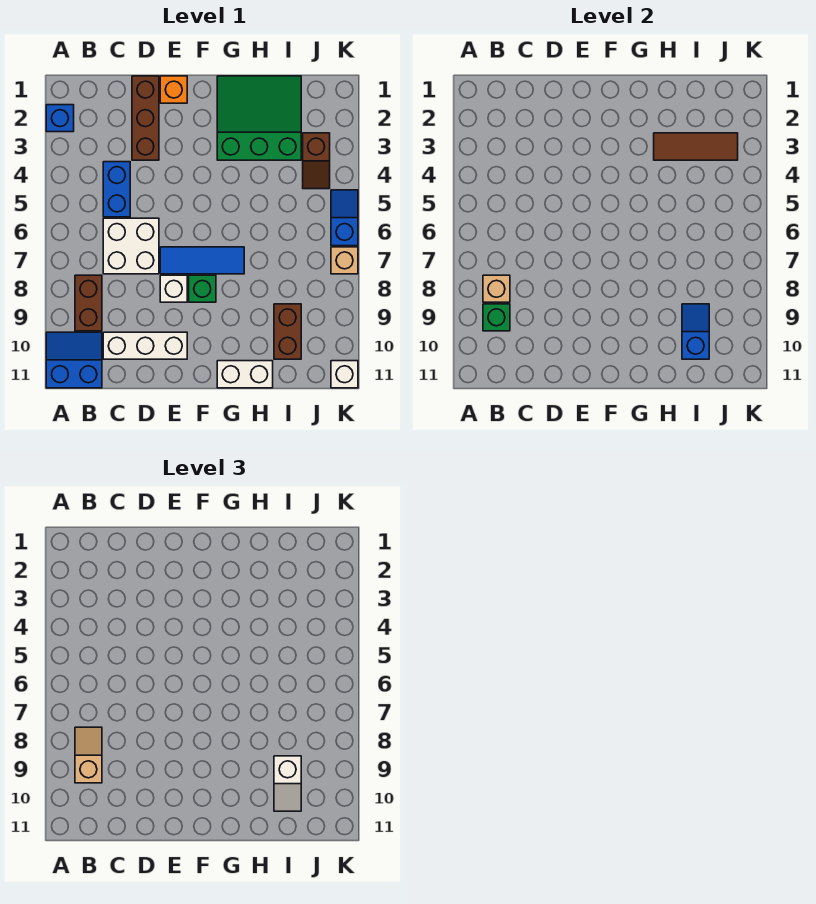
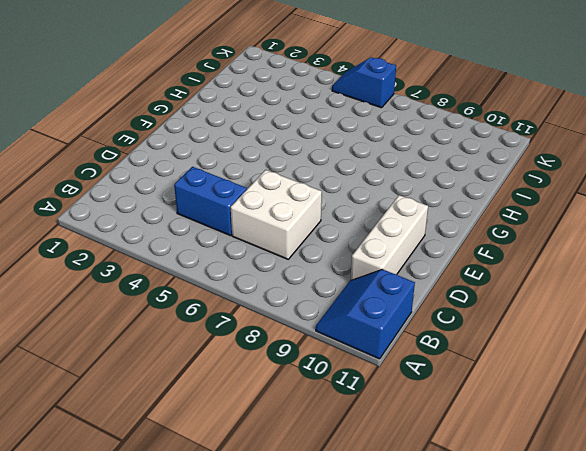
none -> blue 1x1 brick [46,105,74,132]
none -> brown 1x2 brick [75,275,102,331]
none -> brown 1x3 brick [132,76,159,160]

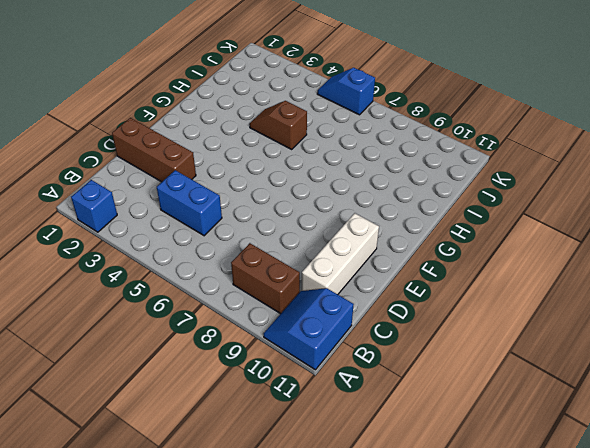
brown 1x2 slope [249,101,307,149] -> brown 1x2 slope turned to [303,133,330,189]
none -> white 2x2 brick [103,218,159,274]
none -> orange 1x1 brick [160,76,187,103]
none -> blue 1x3 tile [160,247,244,274]

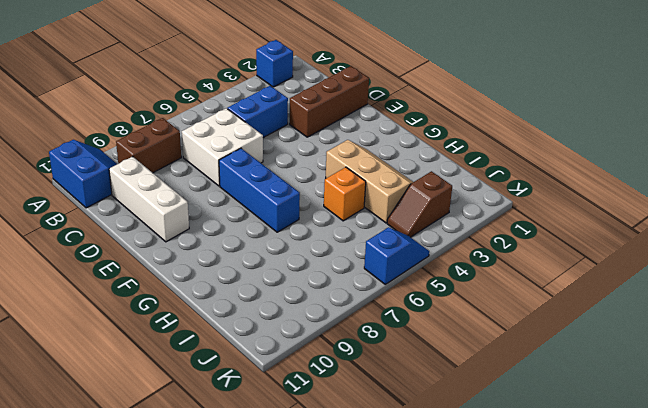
blue 1x3 brick [219,148,300,232] -> blue 1x3 tile [160,247,244,274]
tan 2x3 slope [326,140,413,223] -> green 3x3 slope [217,76,301,160]
orange 1x1 brick [324,167,366,221] -> orange 1x1 brick moved to [160,76,187,103]
none -> white 1x1 brick [160,275,187,302]
none -> green 1x1 brick [189,275,216,302]
none -> white 1x2 brick [217,361,273,388]

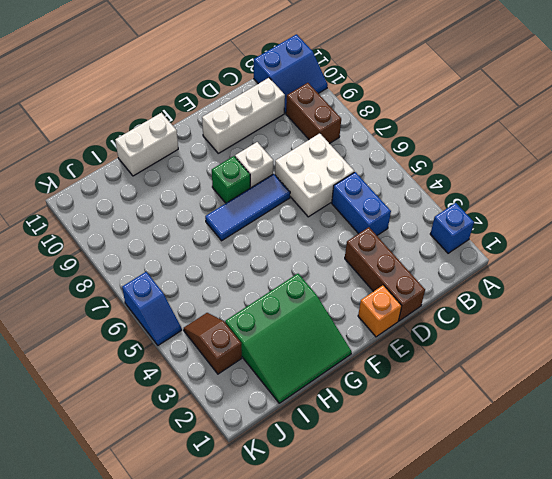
none -> brown 1x2 brick [274,304,301,359]
none -> tan 1x1 brick [331,247,358,274]
none -> white 1x1 brick [331,361,358,388]

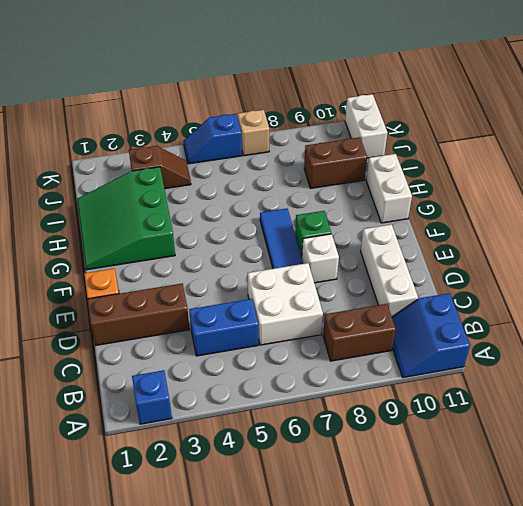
white 1x2 brick [345,94,388,158] -> white 1x1 brick [331,361,358,388]
none -> tan 1x1 brick [483,275,510,302]
none -> green 1x1 brick [483,304,510,331]
none -> brown 1x3 tile [654,133,738,160]

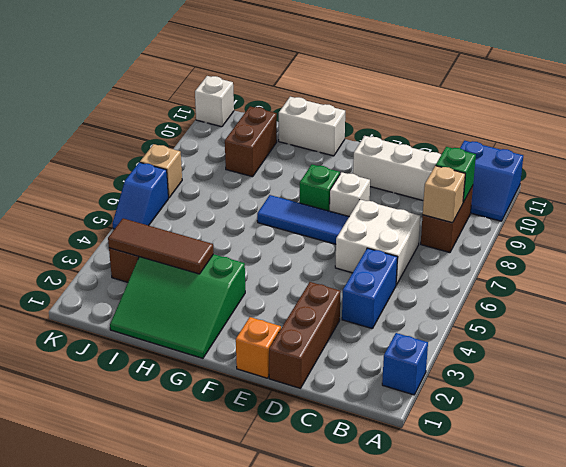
none -> blue 1x2 slope [682,304,709,359]
none -> tan 1x2 slope [75,727,102,783]
none -> white 1x2 slope [274,756,301,811]

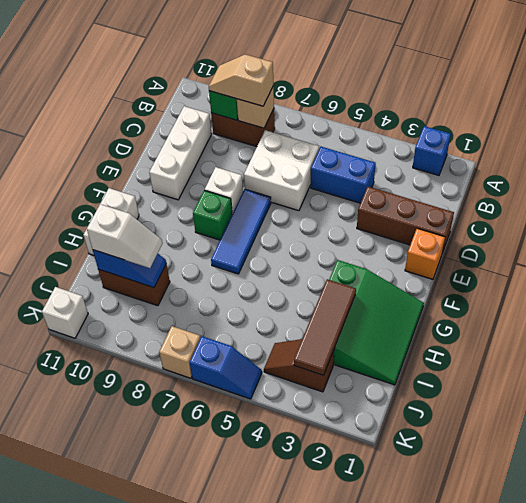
tan 1x2 slope [209,54,274,106] -> tan 1x2 slope turned to [75,727,102,783]
white 1x2 slope [87,204,163,268] -> white 1x2 slope turned to [274,756,301,811]
none -> blue 2x2 slope [46,332,102,388]

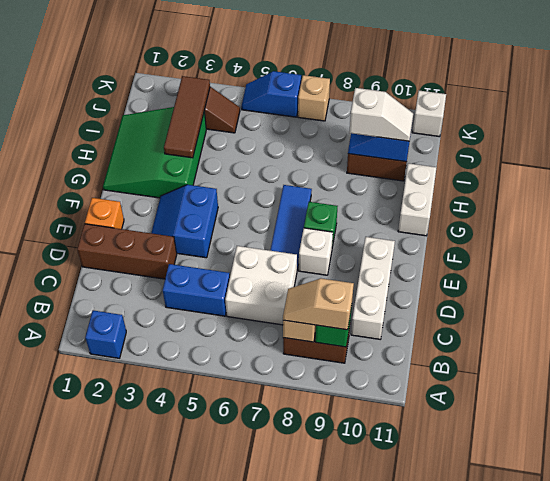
blue 2x2 slope [151,185,218,258] -> blue 2x2 slope moved to [46,332,102,388]

